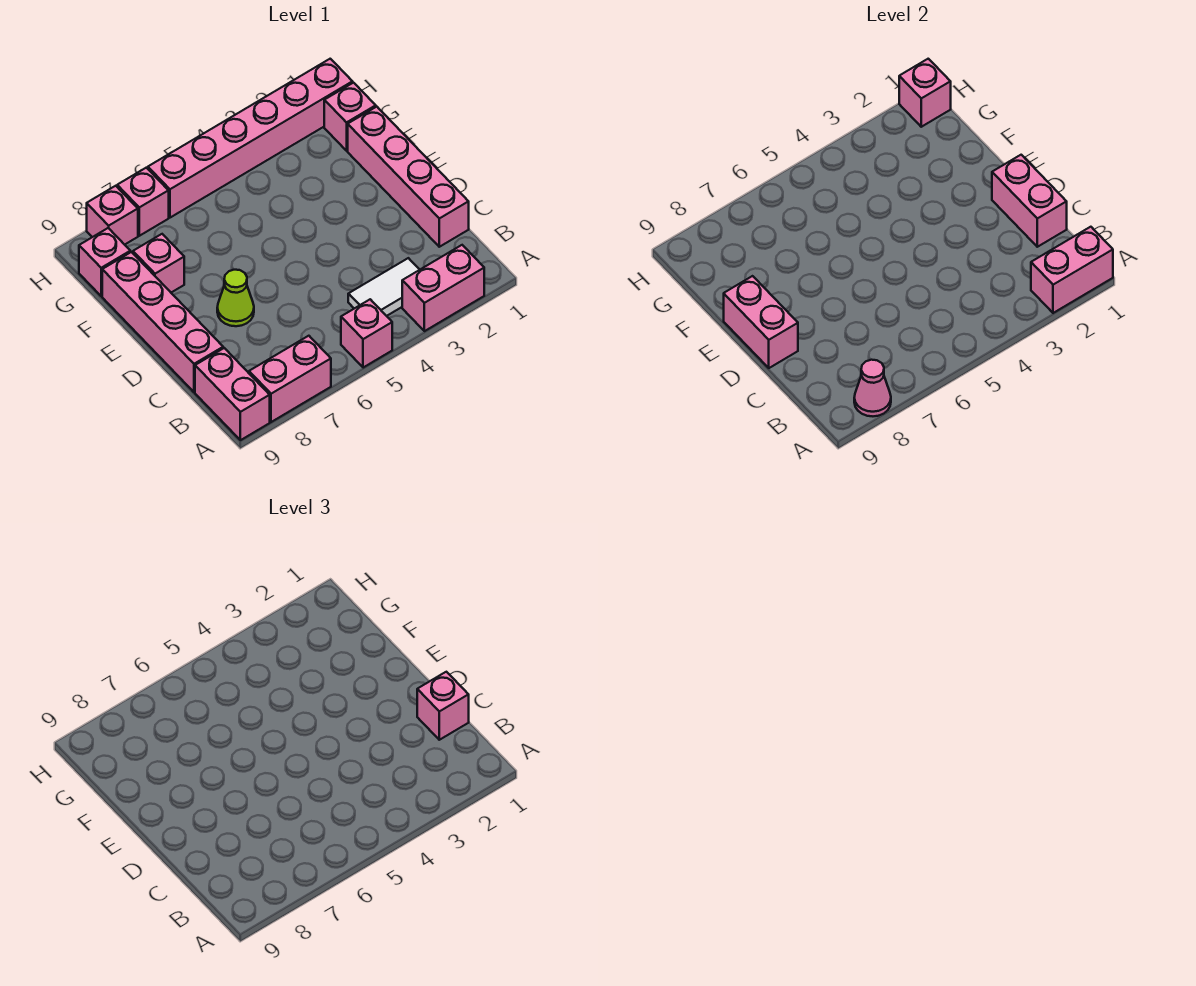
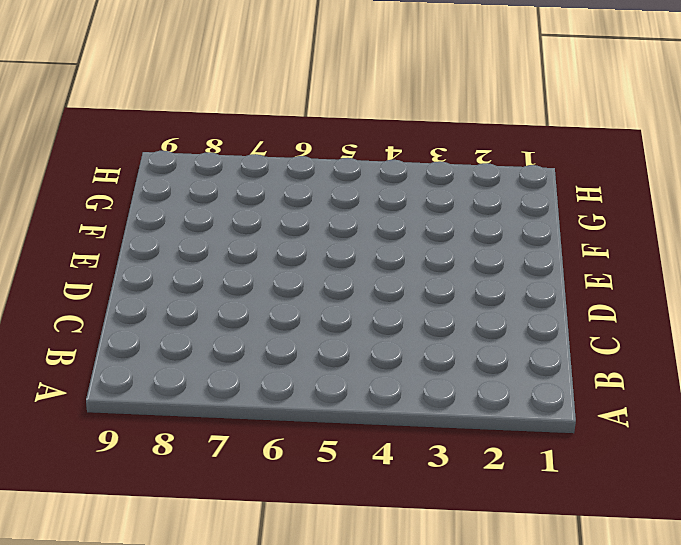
none -> pink 1x2 brick [402,245,484,331]
none -> pink 1x1 brick [341,299,392,368]
none -> pink 1x2 brick [249,336,331,422]

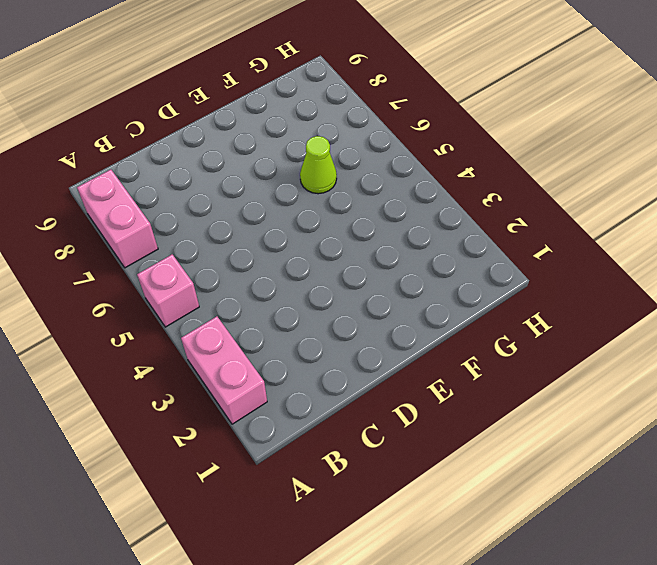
lime 1x1 cone [300,136,337,194] -> lime 1x1 cone moved to [217,270,254,326]
none -> pink 1x2 brick [195,348,270,440]
none -> white 1x2 tile [348,258,419,316]
none -> pink 1x4 brick [348,107,469,247]

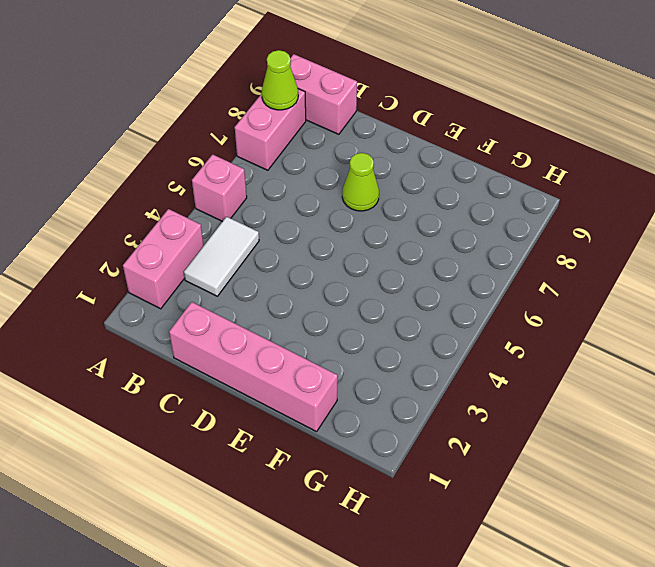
lime 1x1 cone [262,50,298,110] -> pink 1x1 cone [854,360,891,416]
none -> pink 1x4 brick [102,252,223,392]
none -> pink 1x1 brick [133,234,184,293]
none -> pink 1x1 brick [324,83,376,151]

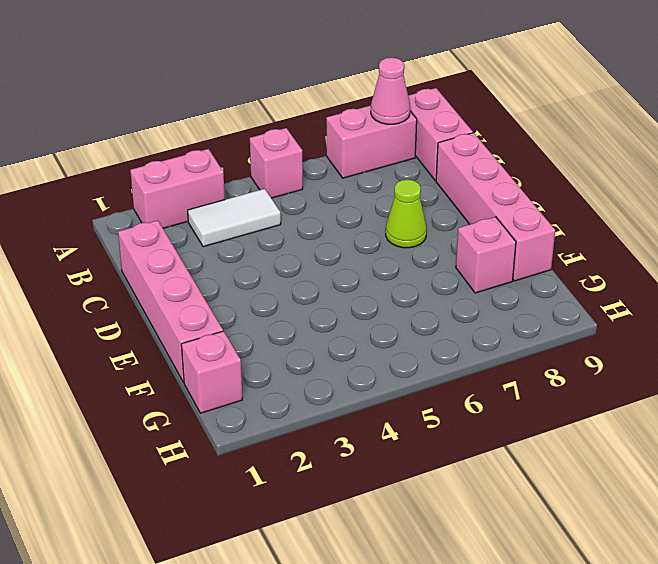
none -> pink 1x1 brick [79,228,130,296]
none -> pink 1x6 brick [148,59,353,218]
none -> pink 1x1 brick [117,168,169,236]

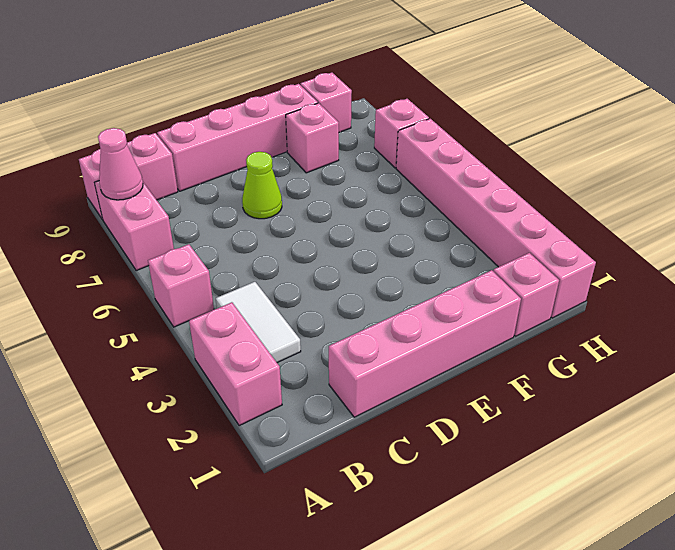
none -> pink 1x1 brick [87,186,138,245]
none -> pink 1x2 brick [1031,227,1113,313]
none -> pink 1x2 brick [992,155,1067,247]

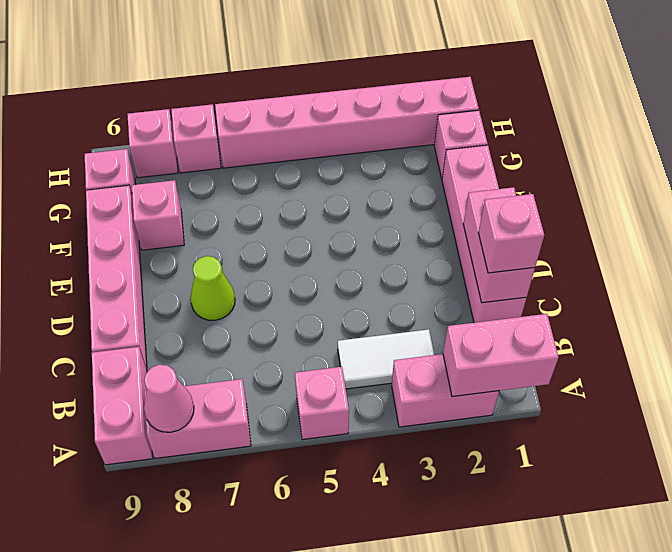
none -> pink 1x2 brick [724,276,798,368]
none -> pink 1x1 brick [899,59,951,127]

